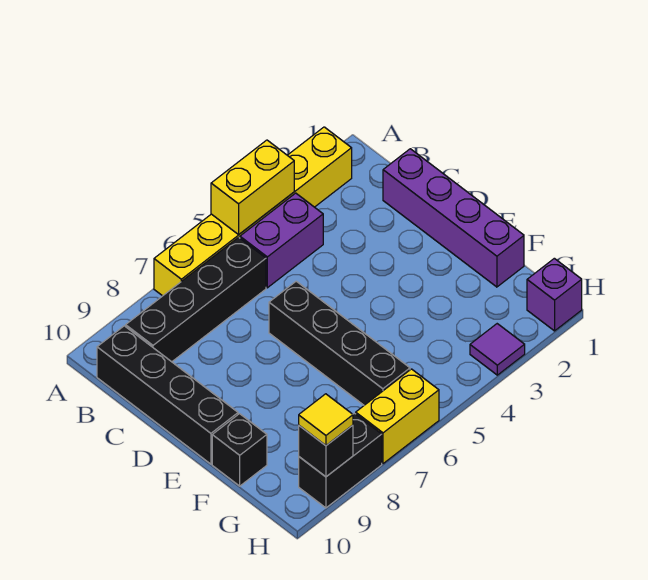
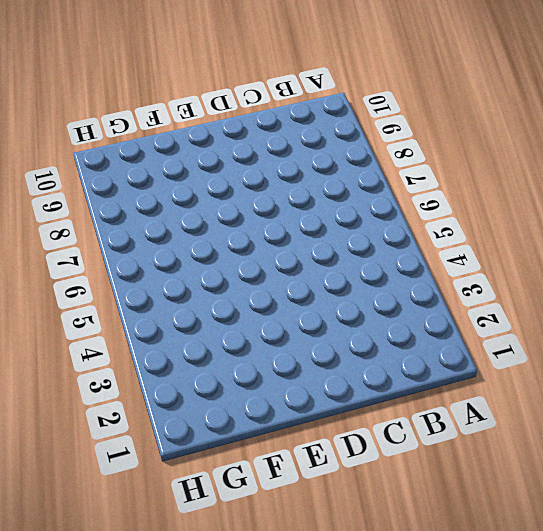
none -> yellow 1x6 brick [154,127,352,296]
none -> purple 1x2 brick [240,193,323,288]
none -> black 1x4 brick [126,237,266,362]

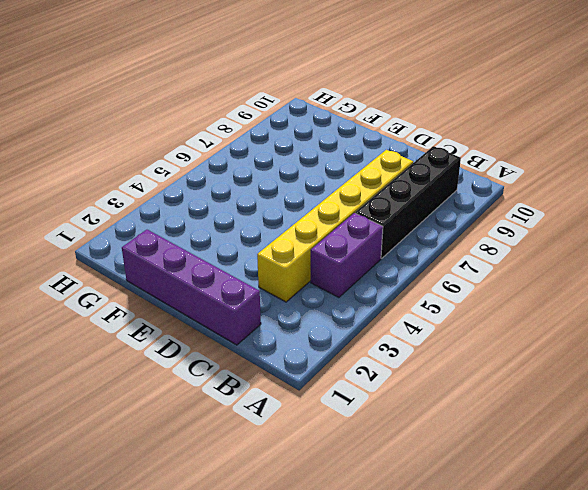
yellow 1x6 brick [257,150,413,302] -> yellow 1x6 brick moved to [154,127,352,296]
none -> black 1x4 brick [97,326,238,464]
none -> black 1x4 brick [269,281,410,405]
none -> black 1x1 brick [212,414,267,486]

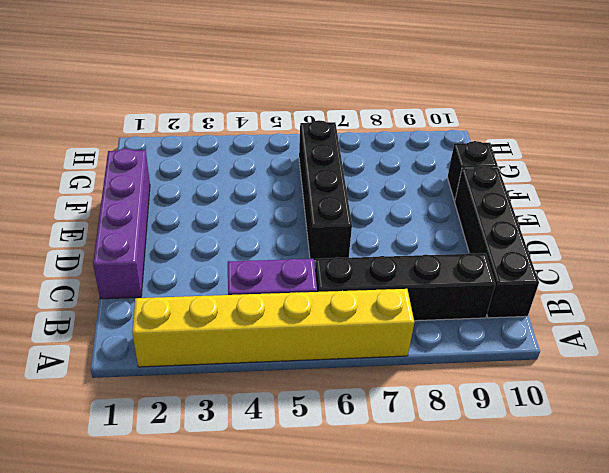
none -> purple 1x1 brick [527,258,582,331]
none -> purple 1x1 tile [470,324,525,375]
none -> yellow 1x2 brick [356,369,439,464]

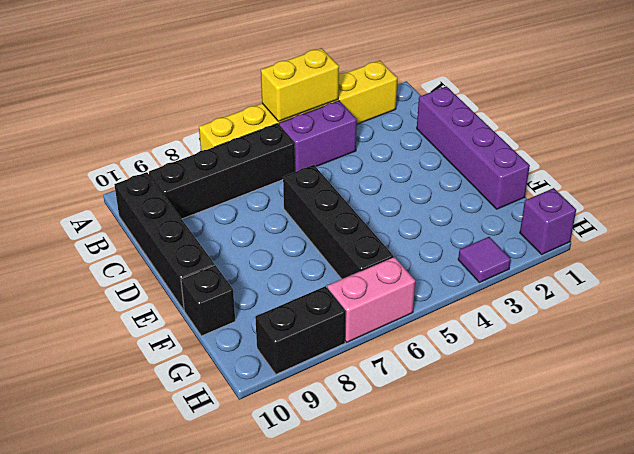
pink 1x2 brick [327,257,415,342] -> yellow 1x2 brick [356,369,439,464]
none -> black 1x1 brick [299,425,353,477]
none -> yellow 1x1 tile [299,394,353,445]

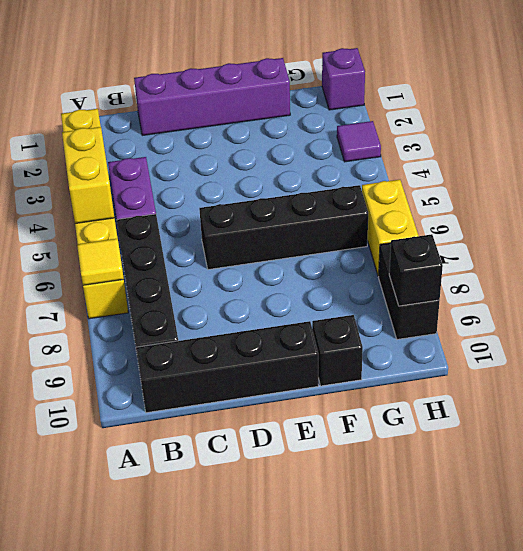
yellow 1x1 tile [77,238,124,285] -> yellow 1x1 tile moved to [299,394,353,445]

